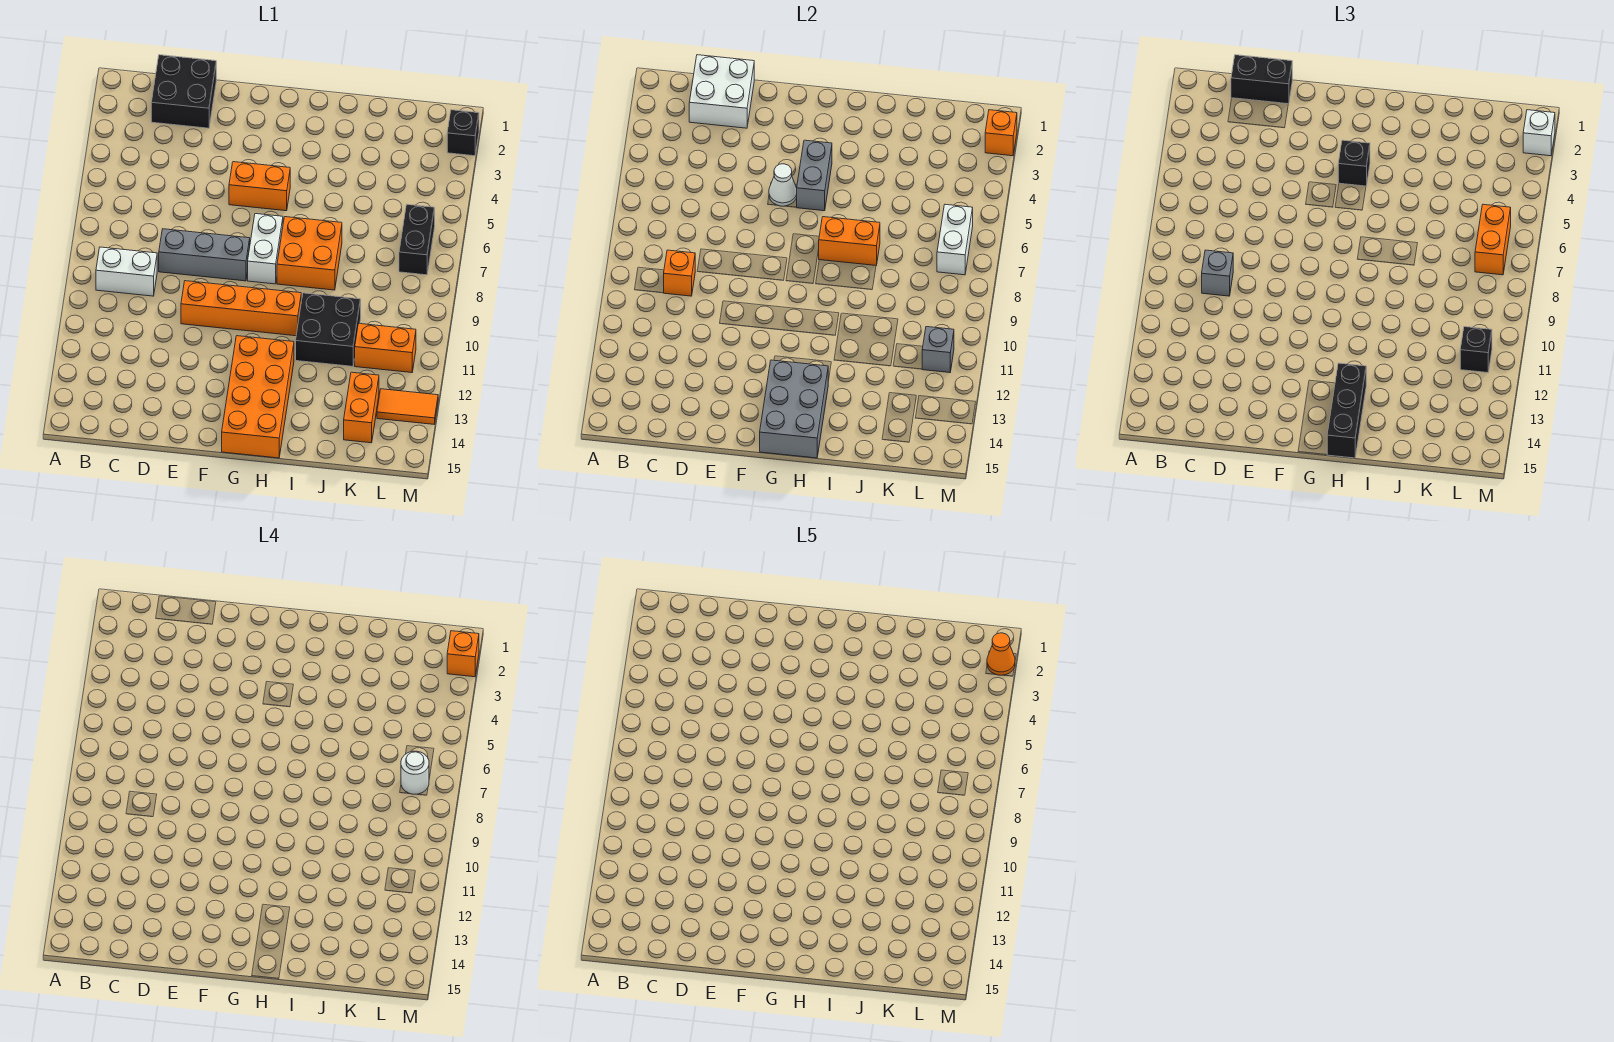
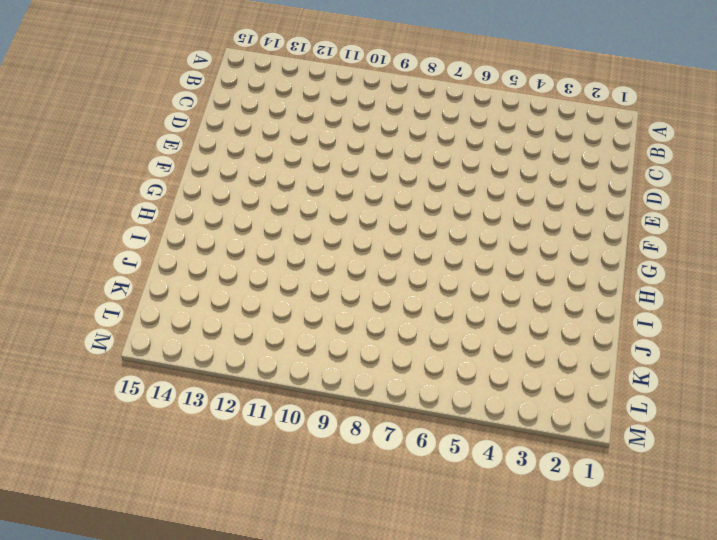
none -> white 1x2 brick [96,247,157,296]
none -> black 2x2 brick [151,55,216,128]
none -> grey 1x3 brick [159,229,250,281]
none -> orange 1x4 brick [181,281,301,336]

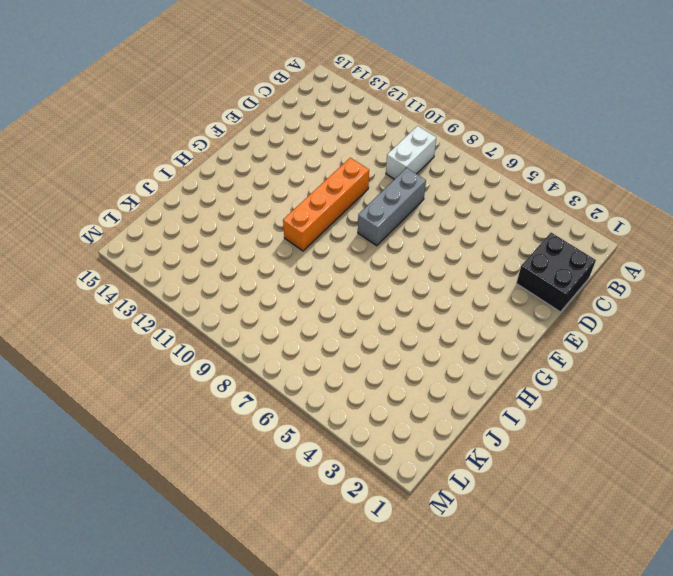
none -> orange 1x2 brick [229,162,290,211]
none -> white 1x2 brick [248,214,283,284]
none -> orange 2x4 brick [222,336,294,458]
none -> orange 2x2 brick [277,217,342,290]

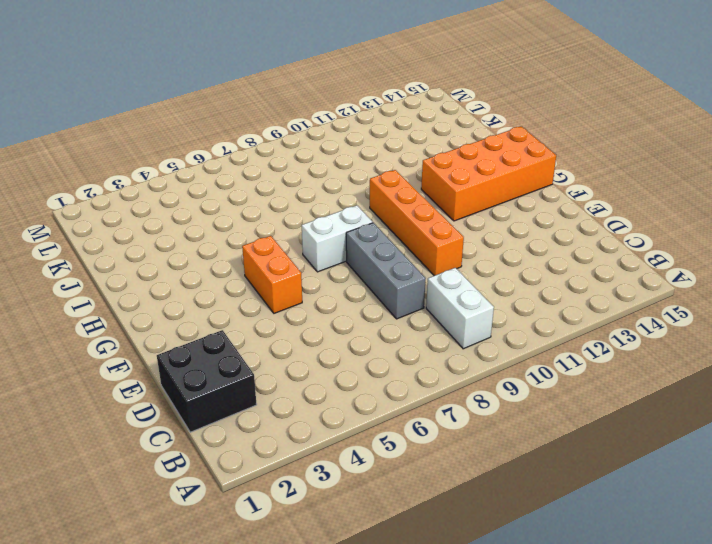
none -> orange 2x2 brick [277,217,342,290]
none -> black 2x2 brick [296,293,361,366]
none -> orange 1x2 brick [355,324,416,373]
none -> orange 1x2 brick [344,372,379,443]

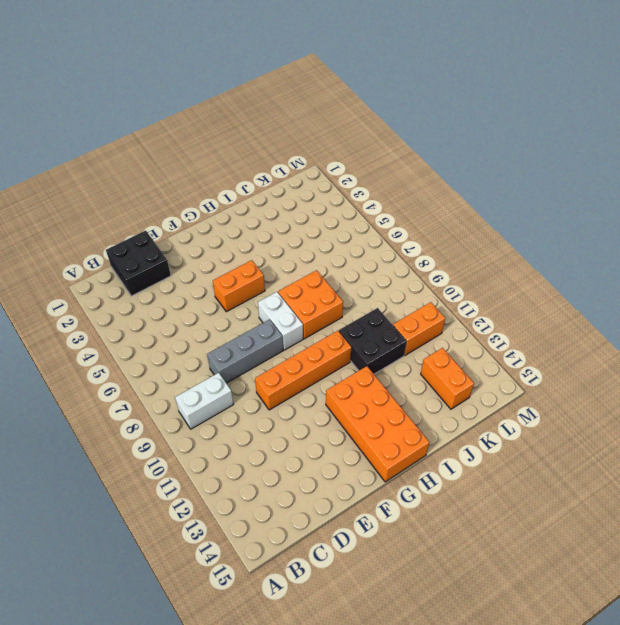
none -> black 1x2 brick [399,204,435,275]
none -> orange 1x2 tile [377,389,438,424]
none -> black 1x1 brick [447,110,479,156]
none -> white 2x2 brick [689,55,754,128]

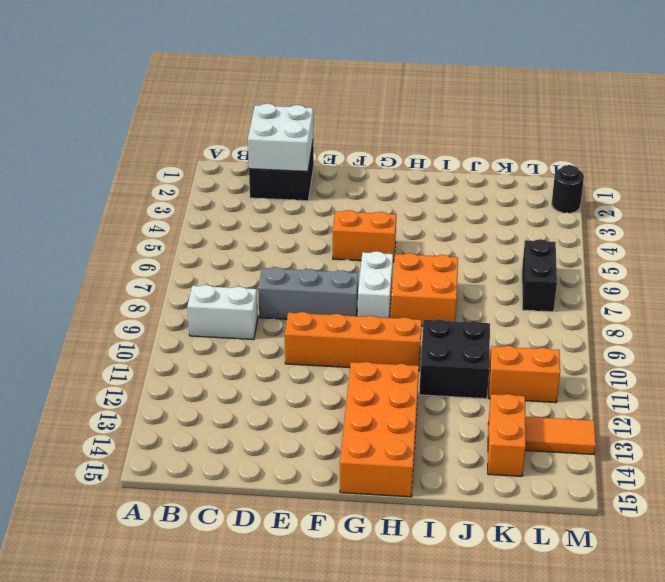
black 1x1 round brick [552,165,584,213] -> black 1x1 brick [447,110,479,156]
none -> orange 1x1 brick [664,250,695,296]
none -> white 1x1 cone [769,164,797,206]
none -> grey 1x2 brick [797,140,832,211]
none -> grey 2x3 brick [760,360,828,458]

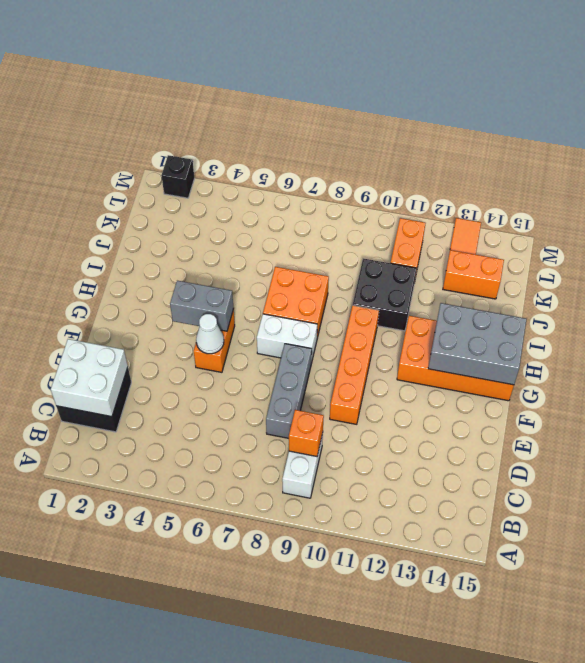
none -> black 1x2 brick [399,204,435,275]
none -> orange 1x2 brick [818,217,880,265]
none -> white 1x2 brick [937,204,973,275]
none -> grey 1x1 brick [922,327,954,373]

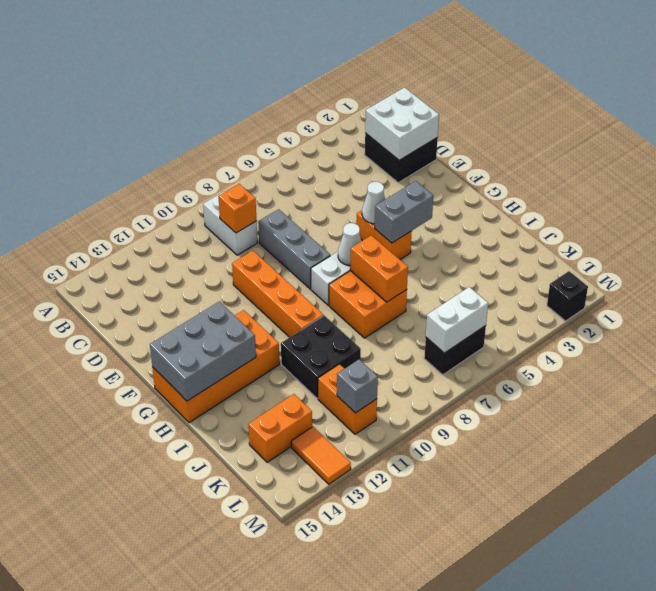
white 1x1 cone [338,223,361,266] -> none
none -> orange 1x1 brick [985,110,1017,156]
none -> black 1x2 brick [1231,55,1292,104]
none -> grey 1x1 brick [1202,250,1233,296]
none -> black 1x1 brick [1338,140,1370,186]

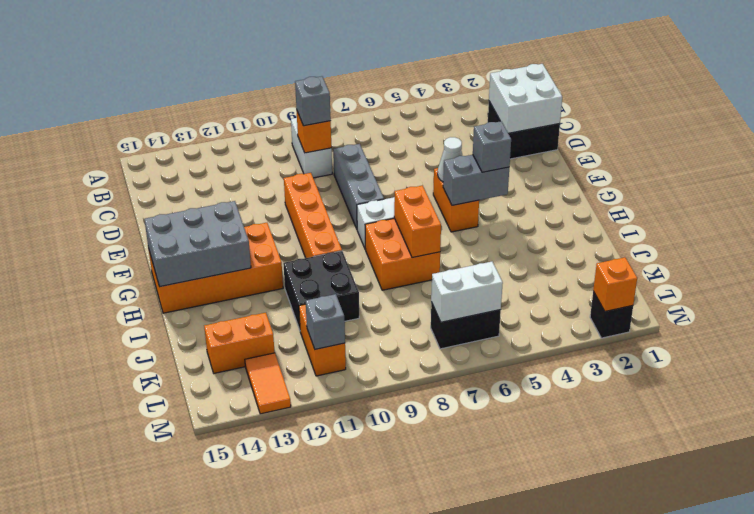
grey 1x1 brick [473,121,511,172] -> black 1x1 brick [1338,140,1370,186]
none -> black 1x2 brick [1231,55,1292,104]
none -> black 1x3 brick [1327,363,1366,458]
none -> orange 1x2 brick [1475,204,1511,275]
none -> black 1x1 brick [1460,327,1492,373]

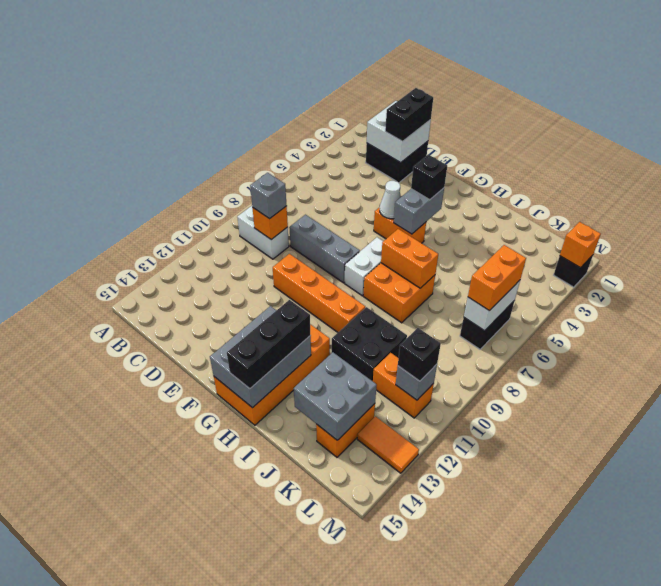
black 1x2 brick [385,88,433,141] -> black 1x2 brick turned to [1231,55,1292,104]
grey 2x2 brick [294,352,377,440] -> none
none -> white 1x1 brick [1523,110,1555,156]
none -> white 1x1 round brick [401,751,429,794]
none -> orange 1x1 brick [447,631,479,677]
none -> orange 1x1 cone [987,633,1015,675]

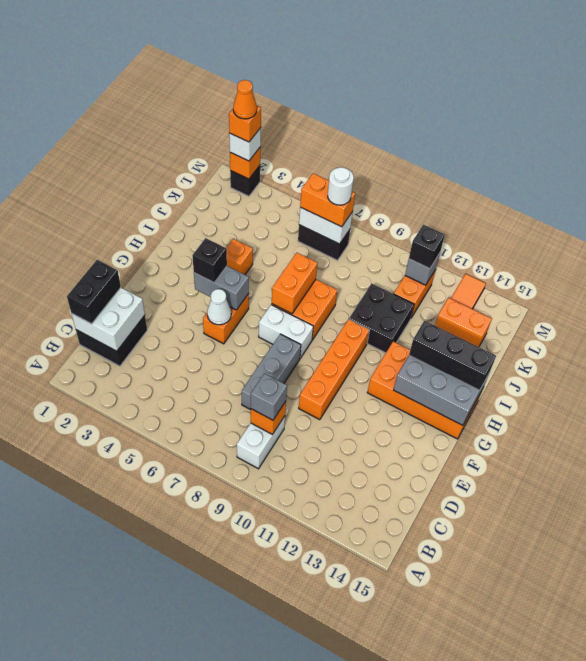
orange 1x1 brick [226,239,253,275] -> none

